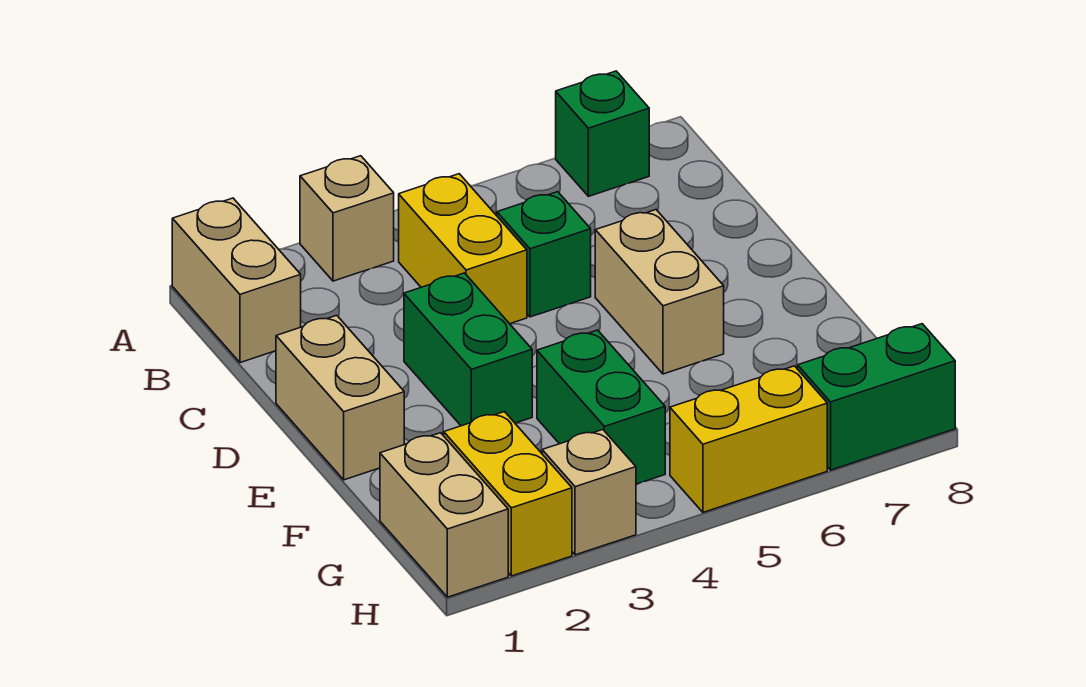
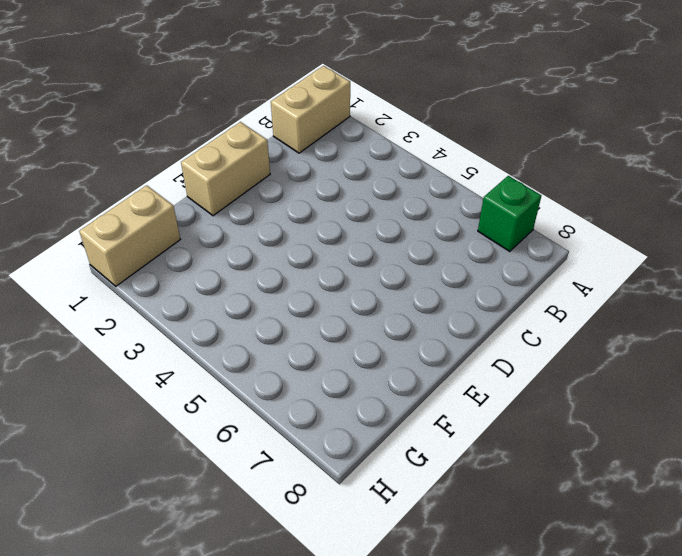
none -> tan 1x1 brick [300,156,394,281]
none -> yellow 1x2 brick [399,174,527,324]
none -> green 1x1 brick [497,192,591,317]

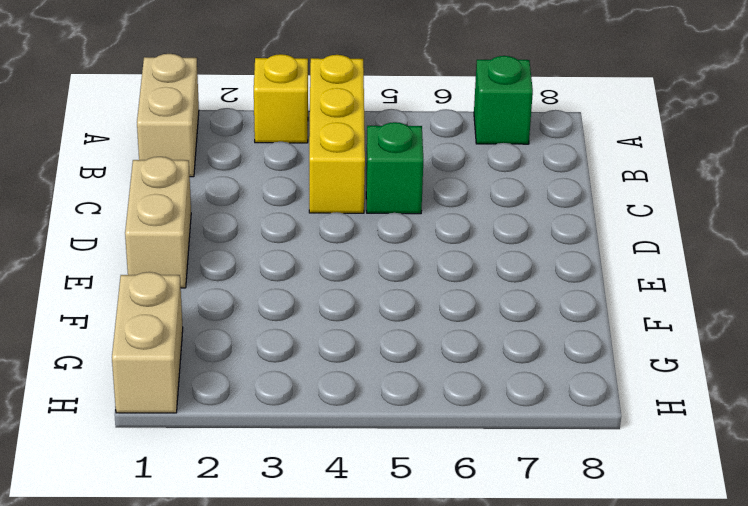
yellow 1x1 brick [254,54,308,143] -> tan 1x1 brick [300,156,394,281]
yellow 1x3 brick [309,55,365,213] -> yellow 1x2 brick [399,174,527,324]
none -> green 1x2 brick [404,273,532,426]
none -> tan 1x2 brick [595,210,724,374]
none -> green 1x2 brick [537,330,665,484]

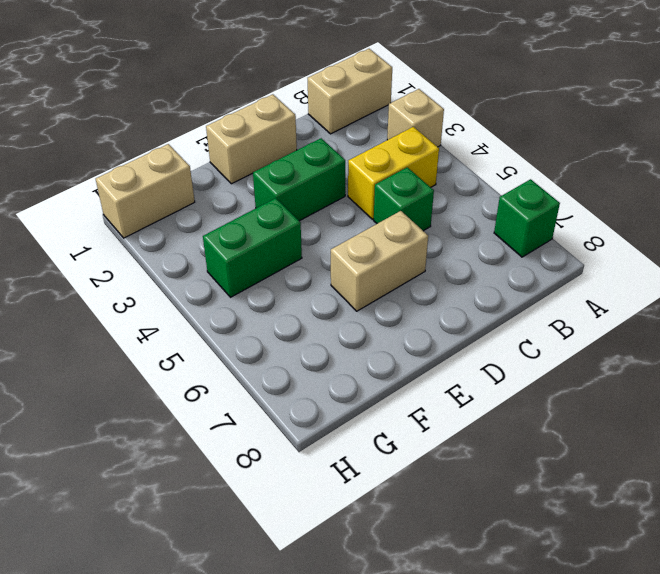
none -> yellow 1x2 brick [444,412,572,576]
none -> tan 1x1 brick [542,430,636,555]
none -> yellow 1x2 brick [670,366,827,512]

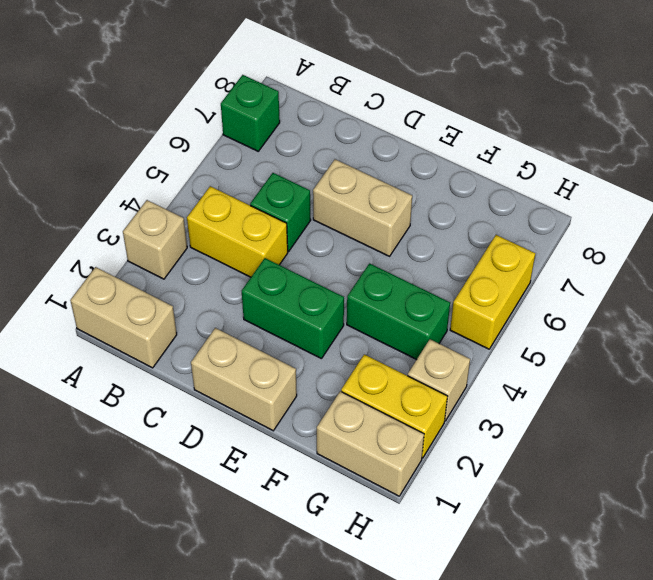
none -> green 1x2 brick [798,324,955,470]

